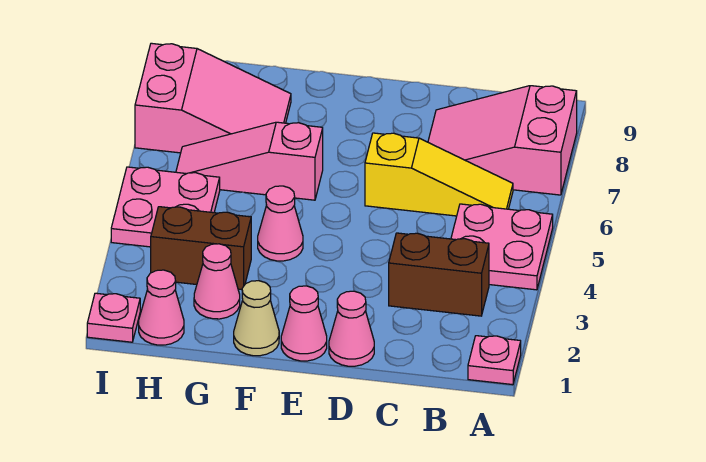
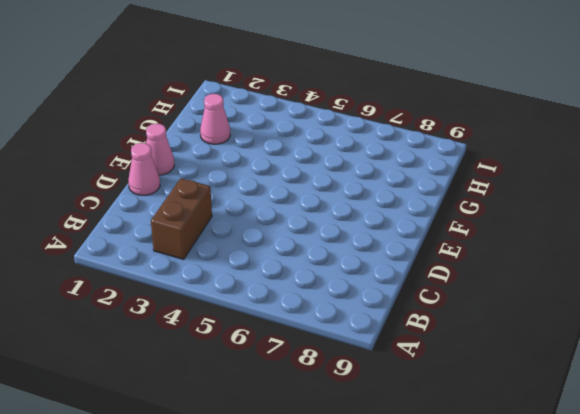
none -> pink 1x1 plate [468,336,521,385]
none -> pink 2x2 plate [451,204,553,290]
none -> pink 2x3 slope [428,86,577,195]

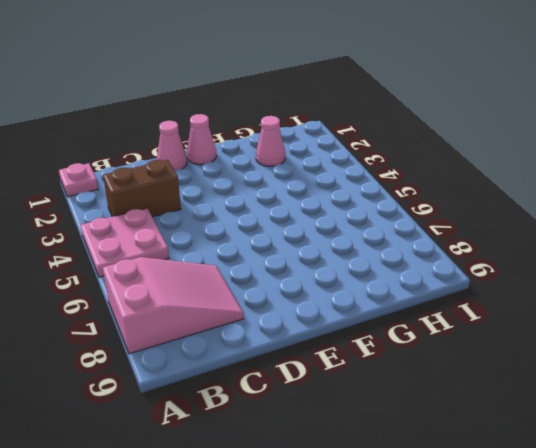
none -> yellow 1x3 slope [365,133,513,216]
none -> tan 1x1 cone [234,281,279,356]
none -> pink 1x1 cone [258,186,303,261]

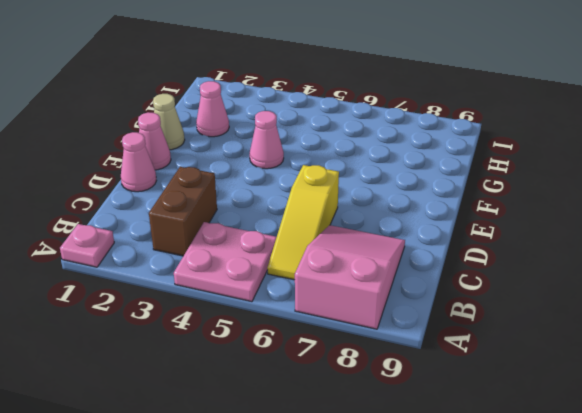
none -> pink 1x3 slope [176,122,323,200]
none -> brown 1x2 brick [151,207,251,290]
none -> pink 2x3 slope [135,43,291,153]

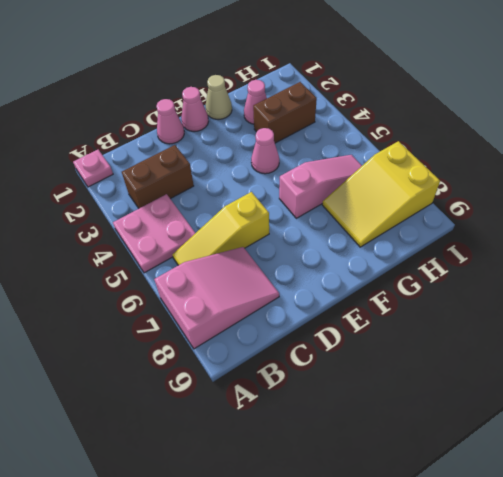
yellow 2x3 slope [322,141,440,247] -> pink 2x3 slope [135,43,291,153]
none -> pink 1x1 cone [139,270,184,345]
none -> pink 2x2 plate [111,167,220,247]
none -> pink 1x1 plate [87,293,140,342]

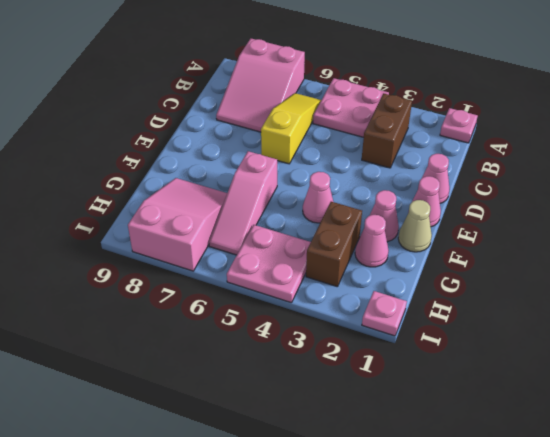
pink 1x1 cone [370,190,399,242] -> pink 1x1 cone moved to [139,270,184,345]

